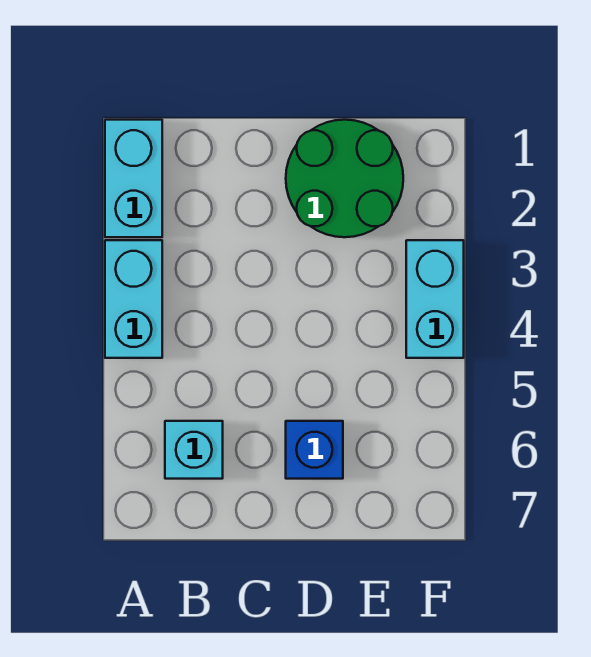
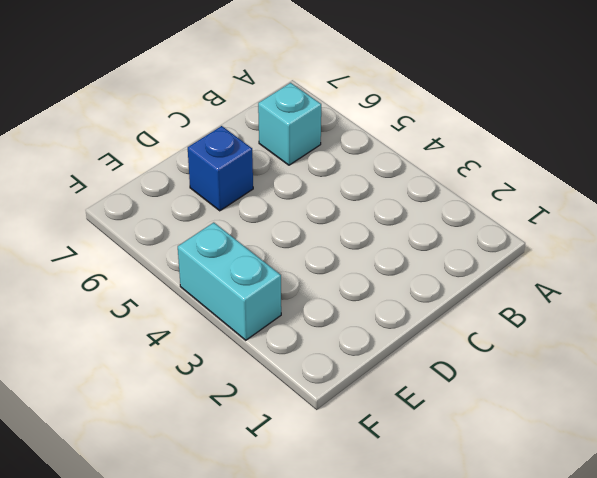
none -> cyan 1x2 brick [105,120,162,237]
none -> cyan 1x2 brick [105,240,162,358]

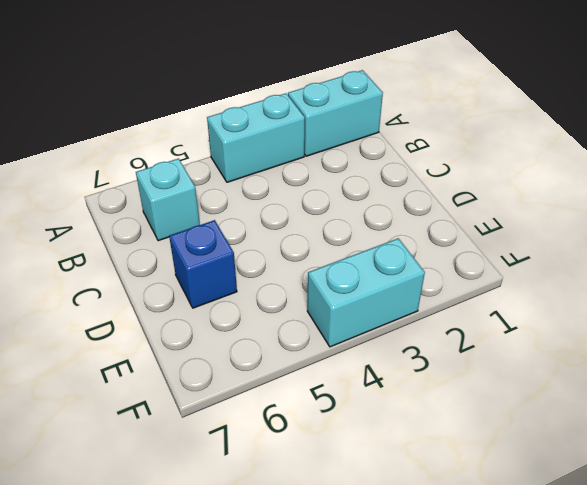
none -> green 2x2 round brick [286,120,403,237]

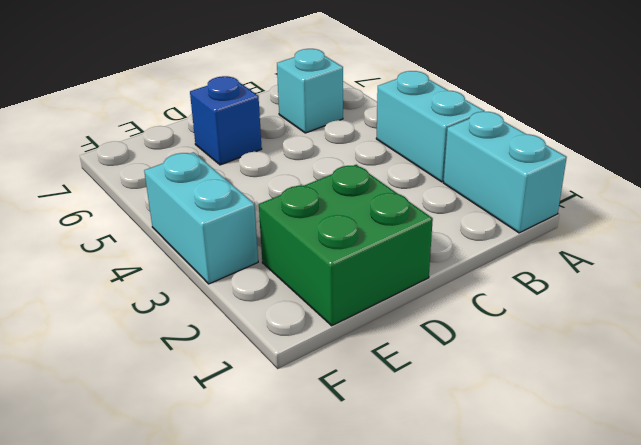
green 2x2 brick [259,165,433,326] -> green 2x2 round brick [286,120,403,237]

